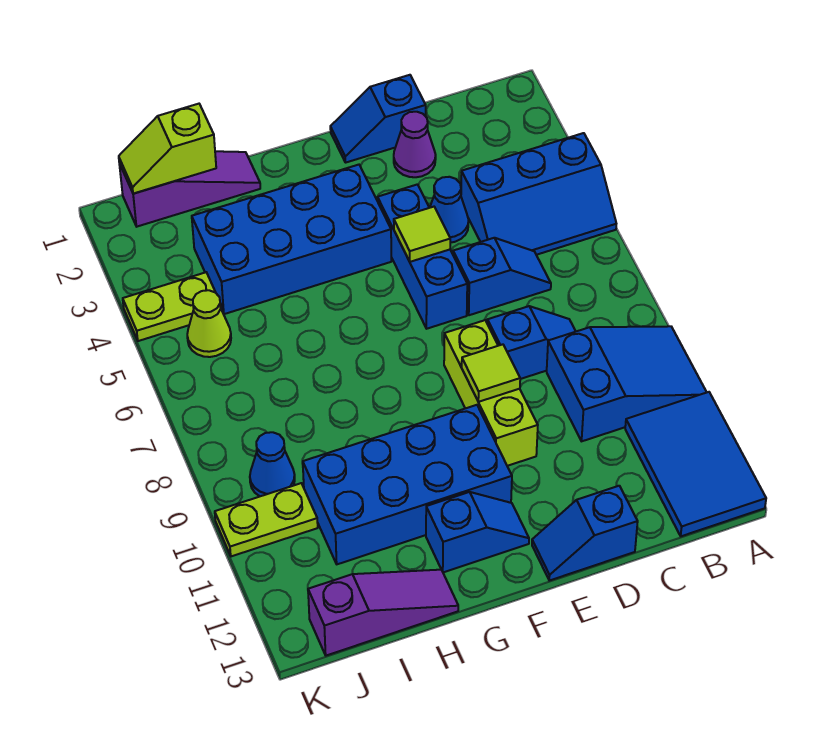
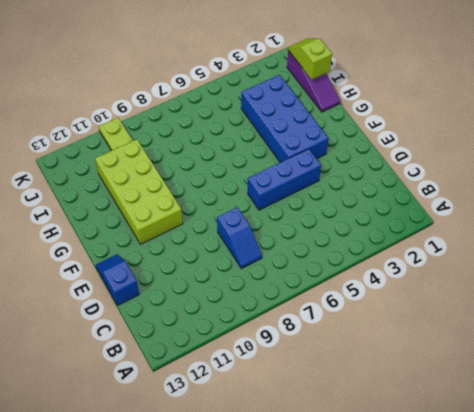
lime 2x4 brick [95,139,183,244] -> blue 2x4 brick [303,405,512,564]
none -> blue 2x3 slope [461,133,616,255]
none -> blue 2x3 slope [547,326,707,441]
none -> blue 2x3 tile [625,392,766,536]

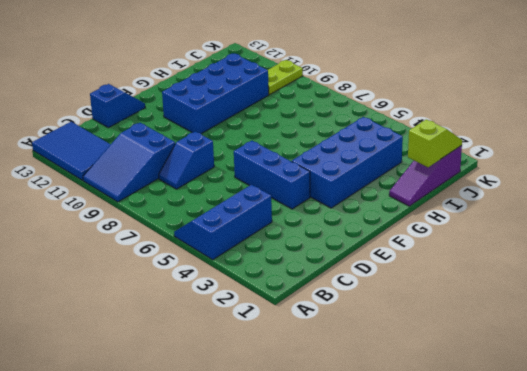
none -> blue 1x2 slope [453,238,551,315]
none -> blue 1x2 slope [330,75,426,163]
none -> purple 1x1 cone [394,112,436,177]

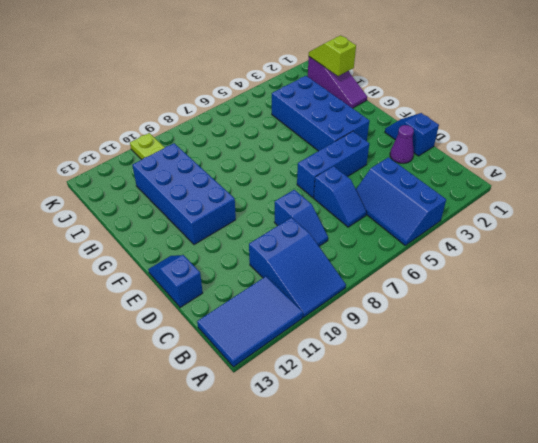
none -> blue 1x1 cone [430,177,469,243]
none -> lime 1x3 brick [444,320,538,466]
none -> blue 1x2 slope [426,492,529,572]

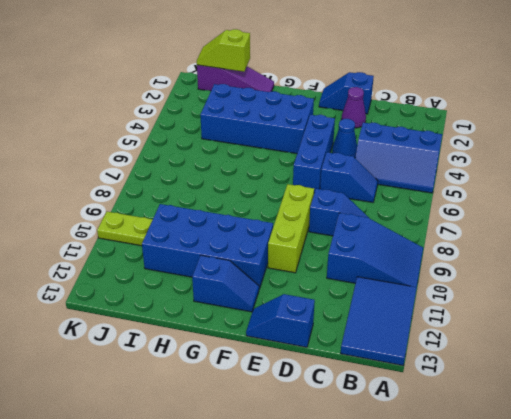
none -> purple 1x3 slope [308,570,458,656]
none -> lime 1x2 plate [123,272,221,341]
none -> lime 1x1 cone [187,290,231,357]

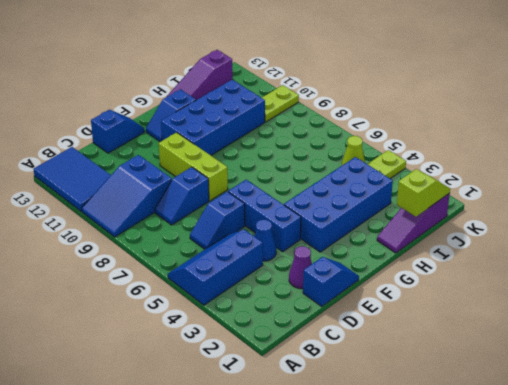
none -> blue 1x1 cone [250,432,295,496]
none -> lime 1x1 tile [394,207,450,262]
none -> lime 1x1 tile [462,344,520,402]

